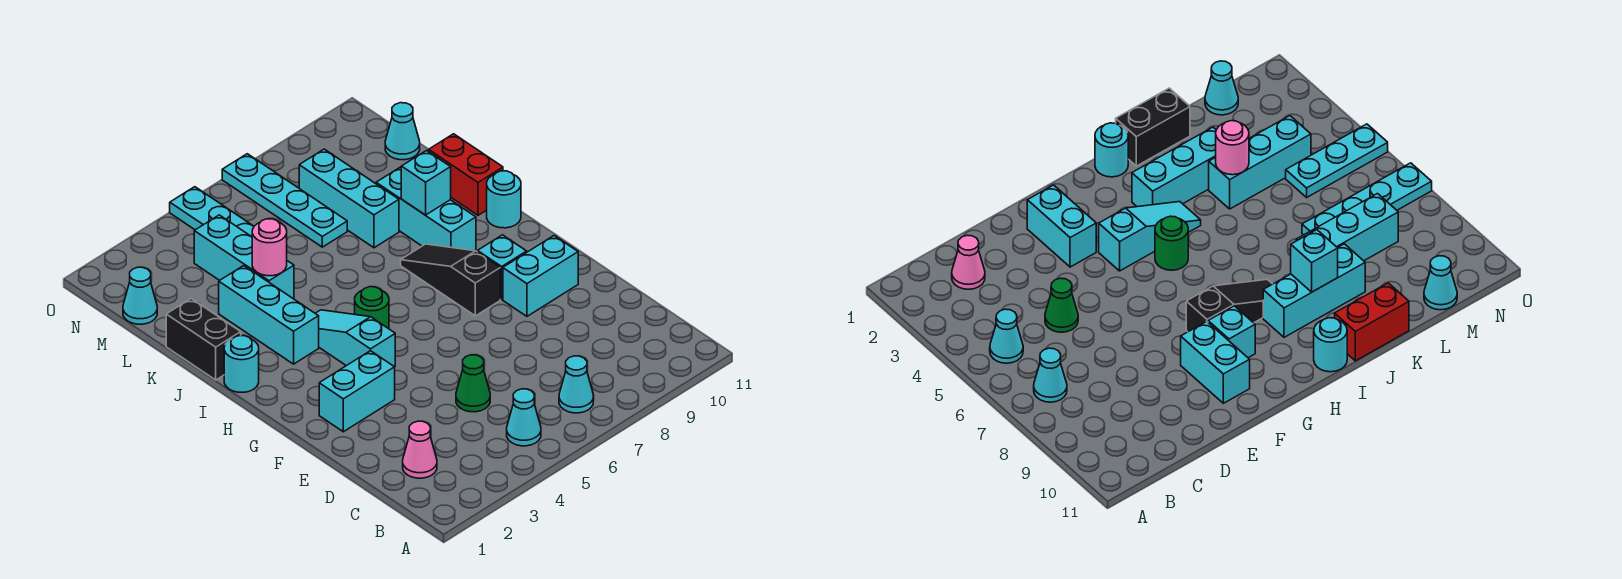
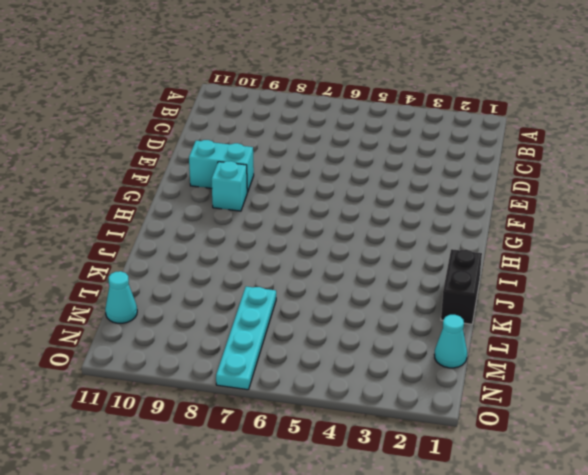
none -> cyan 1x1 cone [507,389,541,446]
none -> cyan 1x1 cone [559,356,594,413]
none -> pink 1x1 cone [403,421,437,478]

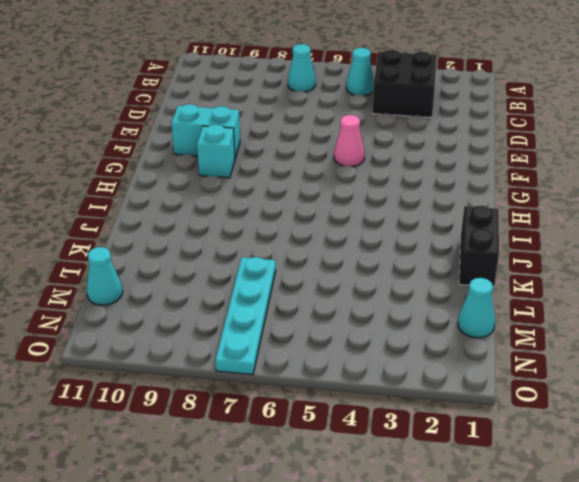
black 2x2 brick [372,49,437,118] -> none
pink 1x1 cone [334,115,365,167] -> pink 1x1 cone moved to [403,421,437,478]
none -> green 1x1 cone [456,355,490,412]
none -> cyan 1x2 brick [319,351,395,432]
none -> cyan 1x3 slope [315,310,395,367]

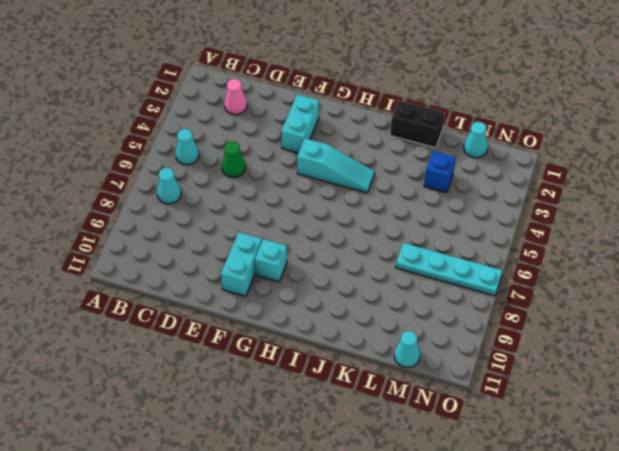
blue 1x1 brick [424,151,456,193] -> none
none -> black 1x3 slope [401,244,500,316]
none -> green 1x1 round brick [355,287,389,329]
none -> cyan 1x1 round brick [224,336,259,392]

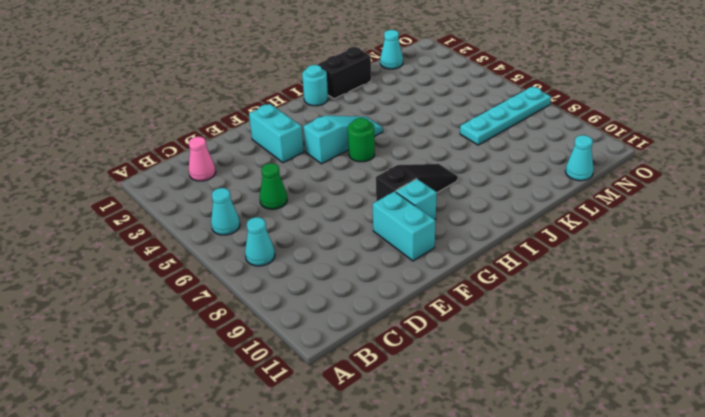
none -> cyan 1x3 brick [219,266,319,364]
none -> cyan 1x3 brick [376,167,476,251]
none -> cyan 1x1 round brick [487,171,521,228]

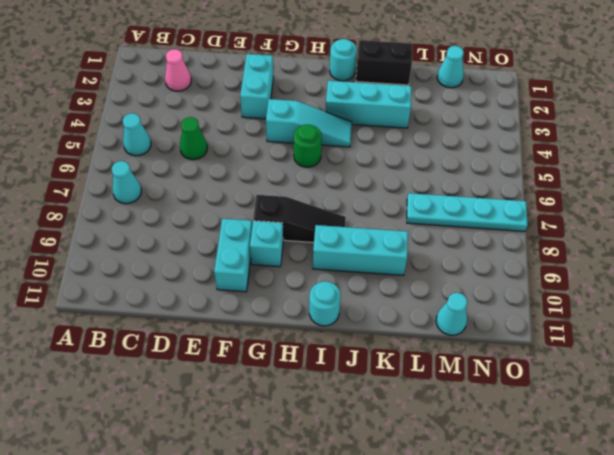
none -> red 1x2 brick [429,134,503,215]
none -> cyan 1x3 brick [194,215,294,298]
none -> cyan 1x3 brick [299,149,399,248]

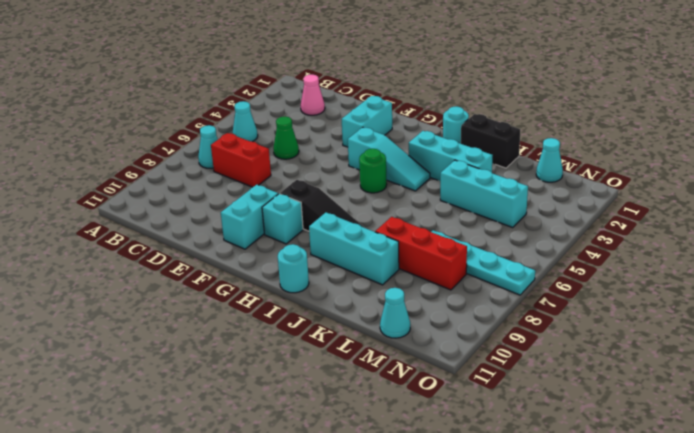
red 1x2 brick [211,133,271,187] -> red 1x2 brick moved to [429,134,503,215]
red 1x3 brick [375,217,467,290] -> cyan 1x3 brick [299,149,399,248]
none -> cyan 1x3 plate [170,187,254,237]
none -> cyan 1x1 brick [401,151,451,215]
none -> pink 1x1 round brick [252,219,287,276]

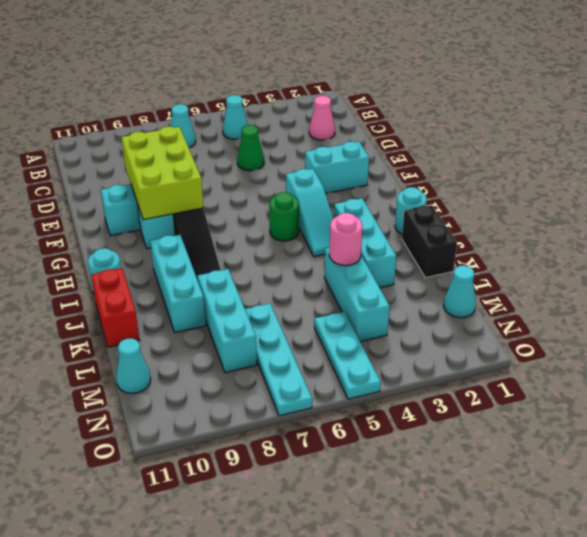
lime 2x3 brick [121,127,203,220] -> none
none -> cyan 1x1 brick [401,151,451,215]

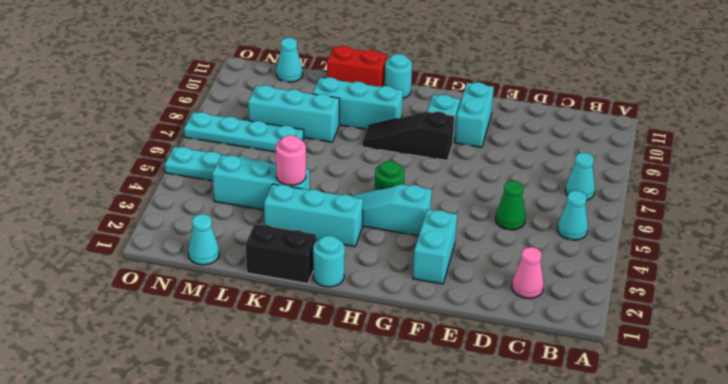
none -> cyan 1x1 brick [401,151,451,215]

